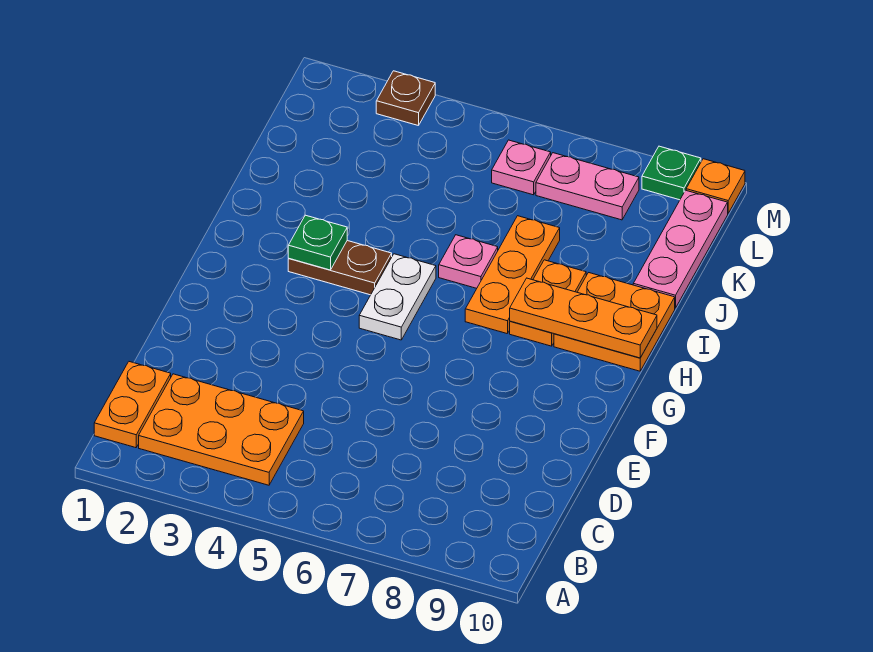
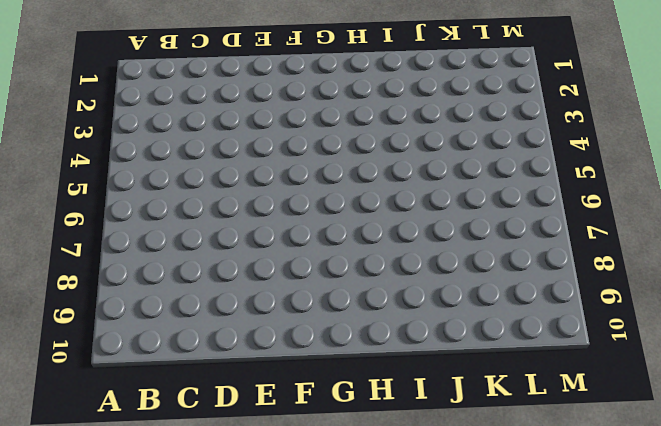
none -> orange 1x2 plate [94,362,171,448]
none -> orange 2x3 plate [139,374,304,485]
none -> white 1x2 plate [359,254,436,340]

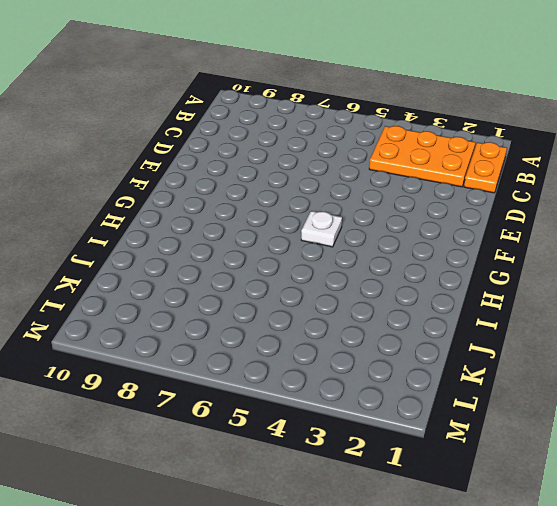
white 1x1 plate [301,211,342,247] -> white 1x2 plate [359,254,436,340]
none -> brown 1x2 plate [288,241,392,295]
none -> orange 1x3 plate [465,216,560,334]
none -> orange 1x2 plate [510,260,586,346]

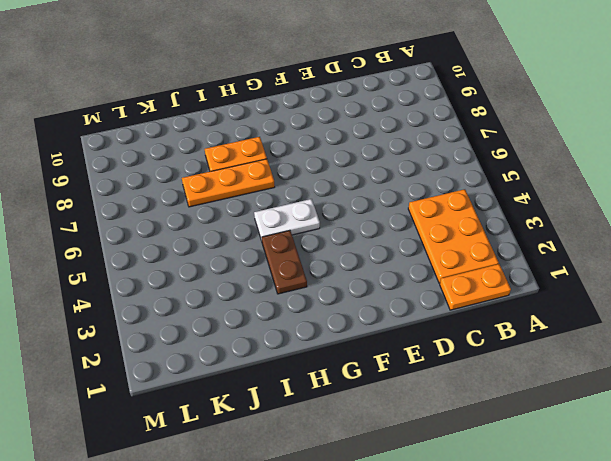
none -> orange 2x2 plate [554,273,675,371]
none -> pink 1x1 plate [439,235,498,288]
none -> pink 1x3 plate [633,190,728,308]

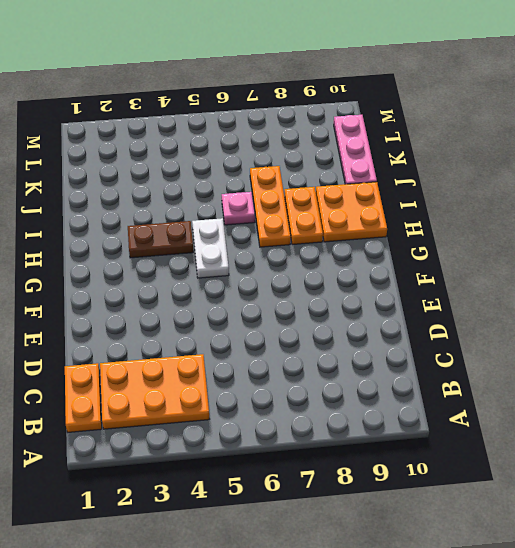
none -> pink 1x1 plate [492,140,551,195]
none -> pink 1x2 plate [536,153,639,220]
none -> brown 1x1 plate [376,71,435,126]

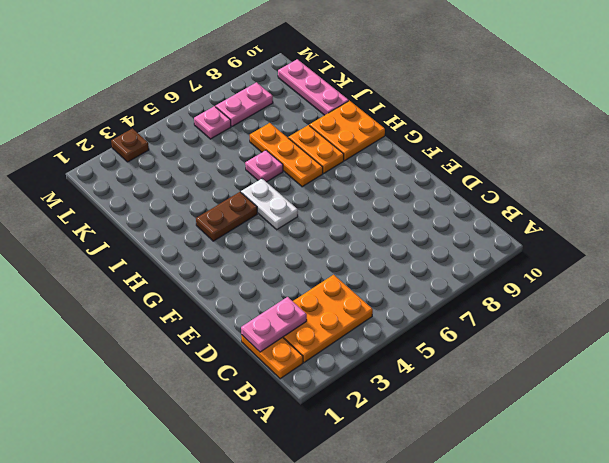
pink 1x2 plate [241,297,307,352] -> none
none -> green 1x1 plate [642,146,701,200]
none -> orange 1x1 plate [686,159,745,213]
none -> green 1x1 plate [288,215,347,270]

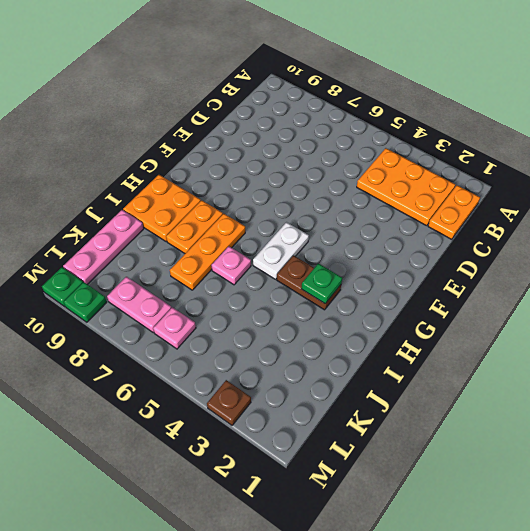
green 1x1 plate [42,267,83,307] -> orange 1x1 plate [686,159,745,213]
none -> orange 1x3 plate [510,278,657,358]

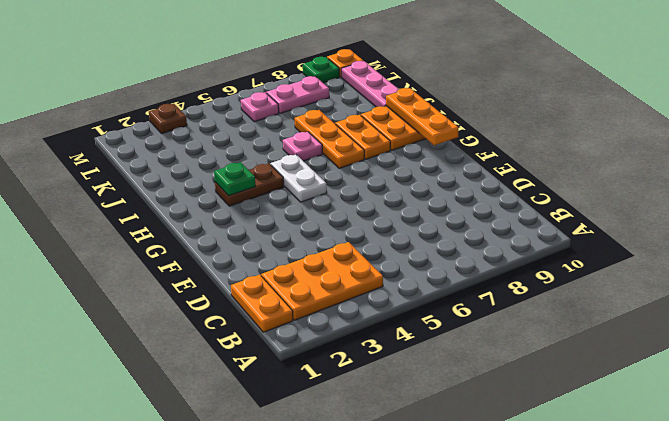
orange 1x3 plate [386,88,459,145] -> orange 1x3 plate turned to [510,278,657,358]

